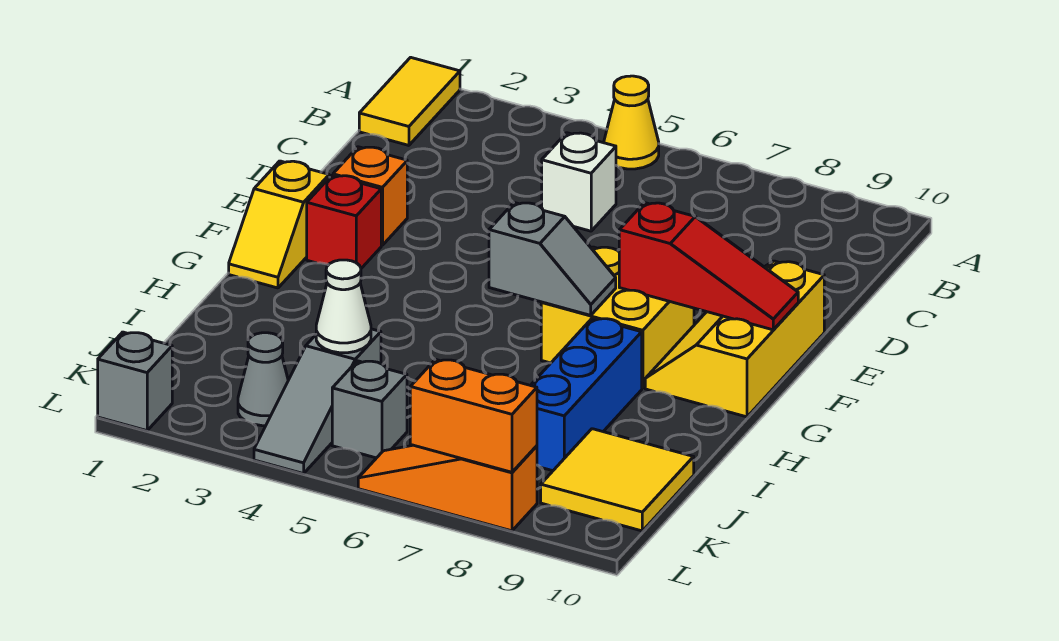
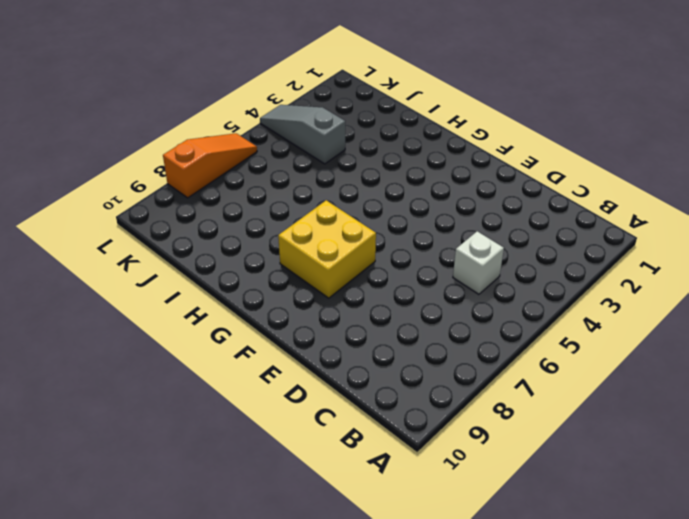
none -> yellow 1x2 tile [359,57,460,145]
none -> yellow 1x1 cone [604,76,659,169]
none -> orange 1x1 brick [333,147,407,245]

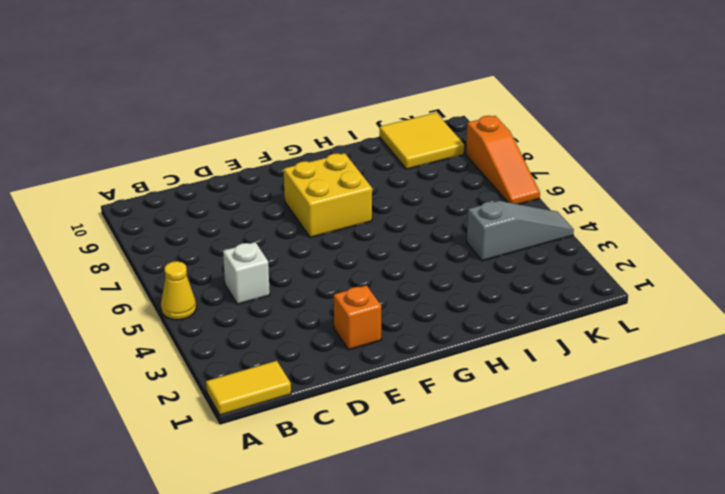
none -> yellow 2x3 slope [645,261,824,417]
none -> yellow 1x2 slope [229,161,329,288]
none -> red 1x1 brick [307,175,381,268]

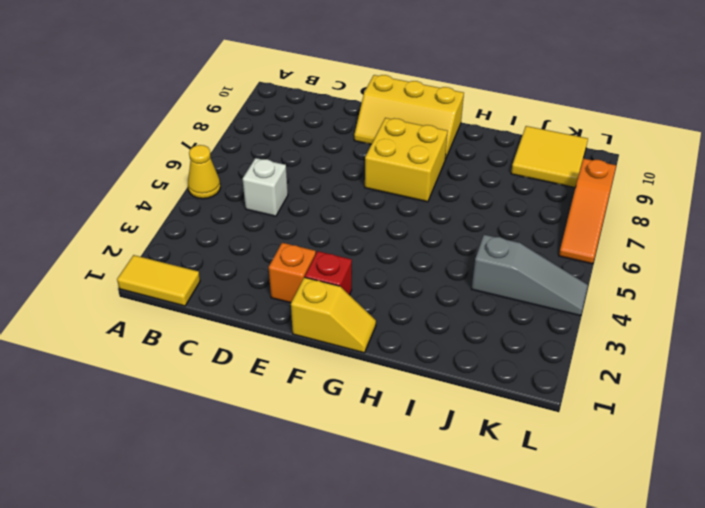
none -> blue 1x3 brick [531,318,642,471]
none -> grey 1x1 cone [238,333,288,426]
none -> grey 1x1 brick [332,361,407,458]

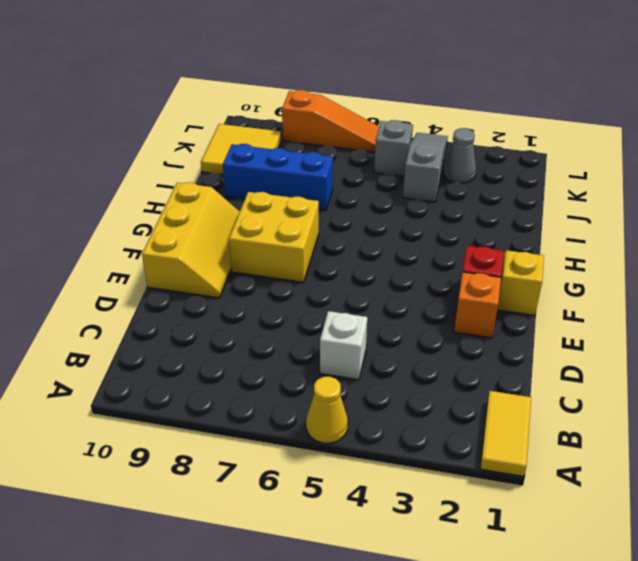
blue 1x3 brick [223,144,333,210] -> blue 1x3 brick turned to [531,318,642,471]
none -> grey 1x1 brick [98,332,172,431]
none -> red 1x3 slope [619,203,798,330]
none -> grey 1x2 slope [489,203,616,315]

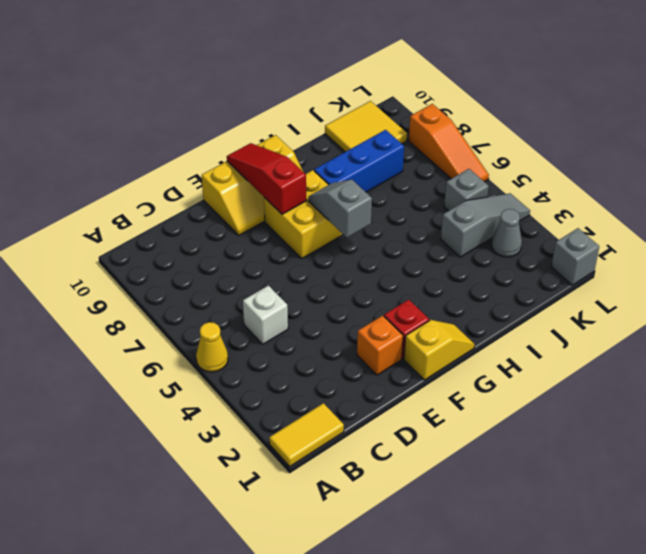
none -> white 1x1 cone [316,260,371,353]
none -> orange 1x2 brick [410,359,537,472]

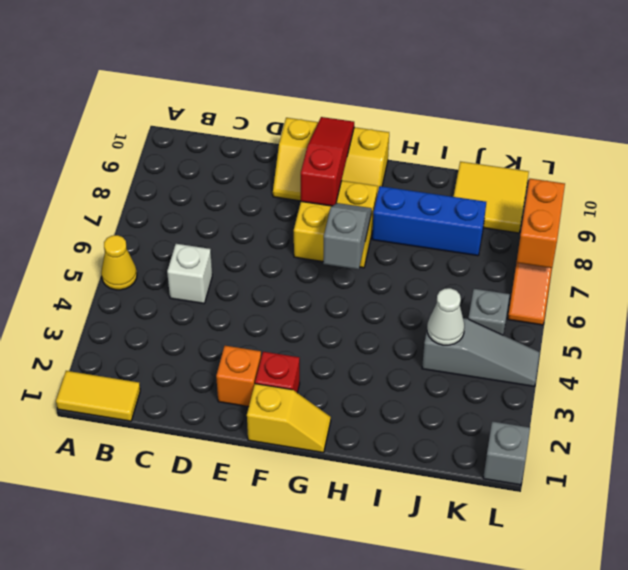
none -> grey 1x1 cone [238,333,288,426]

